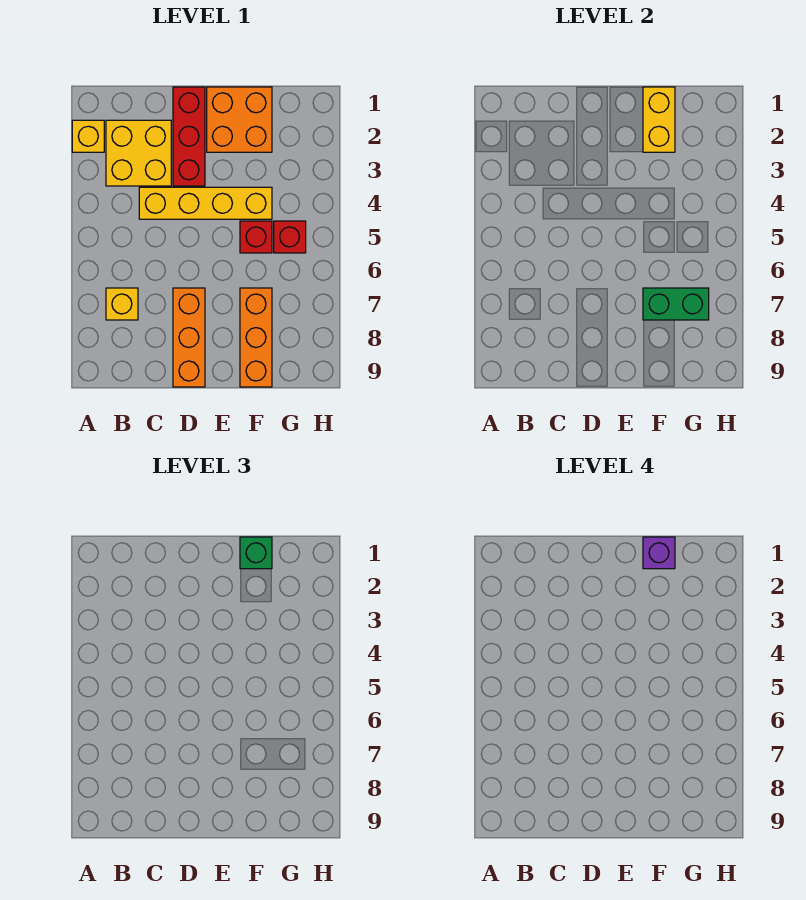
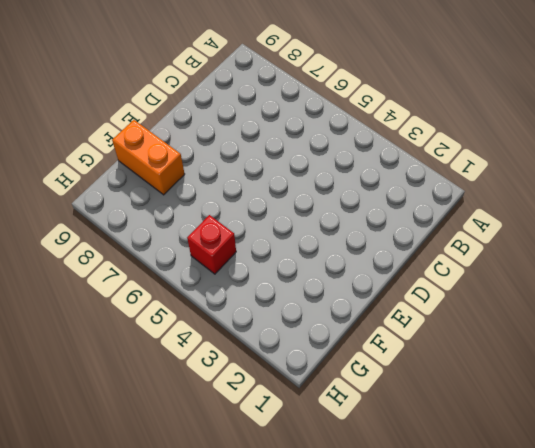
orange 1x2 brick [112,120,185,195] -> orange 1x3 brick [240,288,272,387]
none -> yellow 1x1 brick [72,120,104,152]
none -> yellow 2x2 brick [106,120,171,186]
none -> yellow 1x1 brick [106,288,138,320]

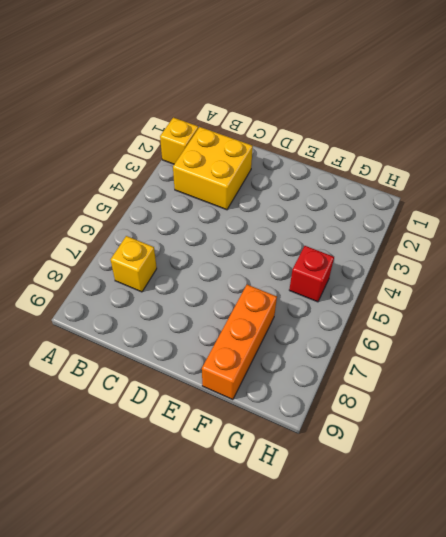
none -> yellow 1x4 brick [139,187,272,219]
none -> red 1x3 brick [173,87,205,186]
none -> orange 1x3 brick [173,288,205,387]

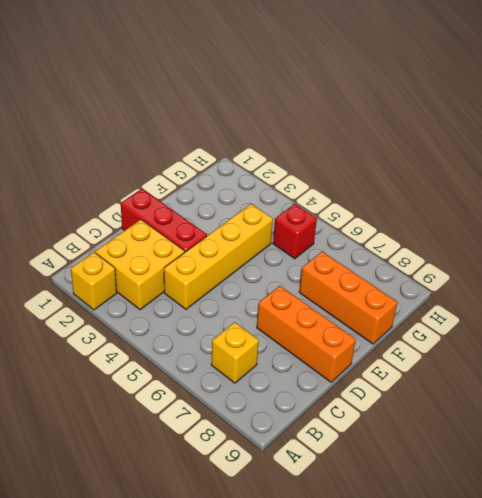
none -> orange 2x2 brick [207,87,272,152]
none -> red 1x1 brick [240,221,272,253]
none -> yellow 1x2 brick [643,87,675,152]

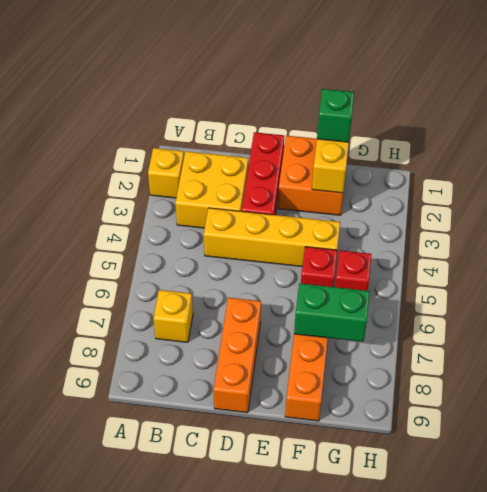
none -> purple 1x1 brick [643,537,675,569]

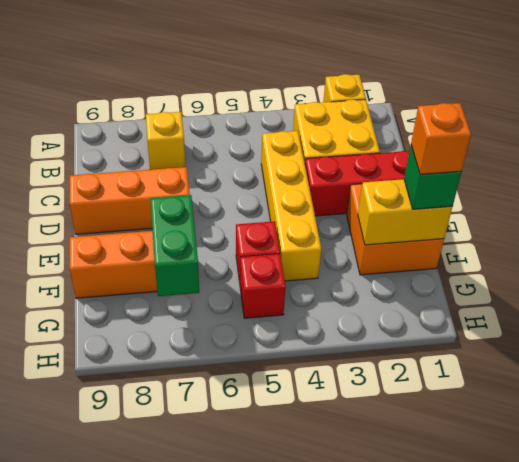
orange 1x1 brick [411,103,471,174] -> purple 1x1 brick [643,537,675,569]

